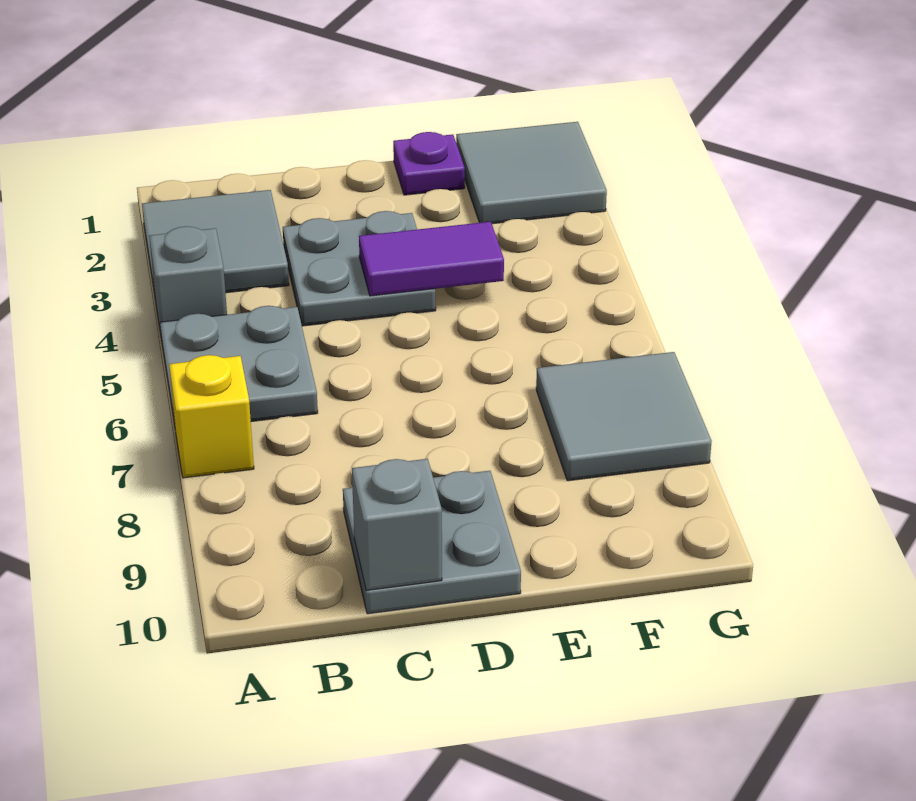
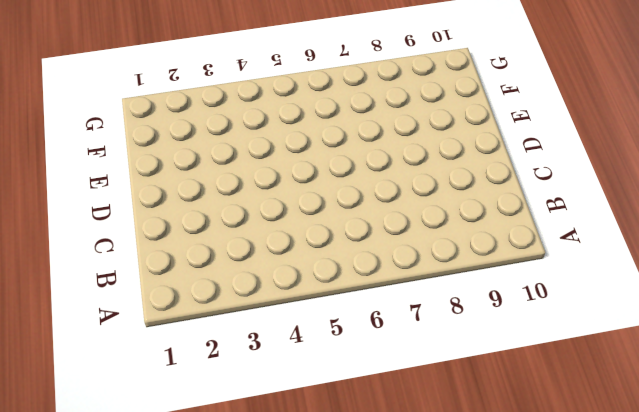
none -> grey 2x2 tile [142,190,289,294]
none -> grey 1x1 brick [149,226,227,333]

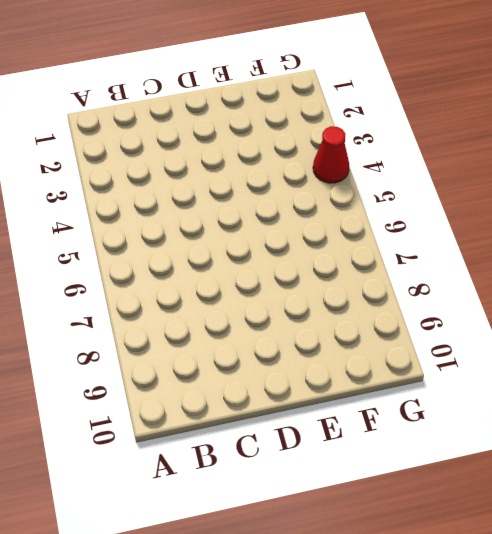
red 1x1 cone [313,126,349,183] -> none
none -> grey 2x2 tile [142,190,289,294]
none -> grey 1x1 brick [149,226,227,333]

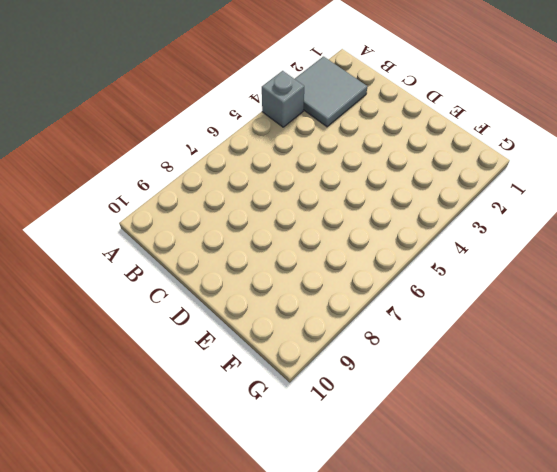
none -> grey 2x2 plate [160,306,318,424]
none -> yellow 1x1 brick [169,355,254,478]

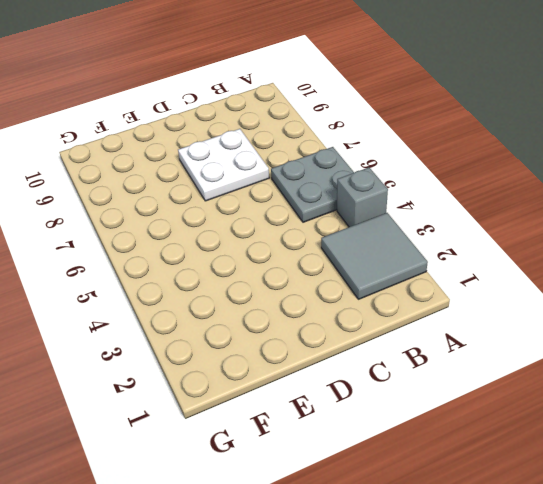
white 2x2 plate [178,129,269,201] -> none
none -> yellow 1x1 brick [169,355,254,478]
none -> grey 2x2 plate [283,211,436,326]

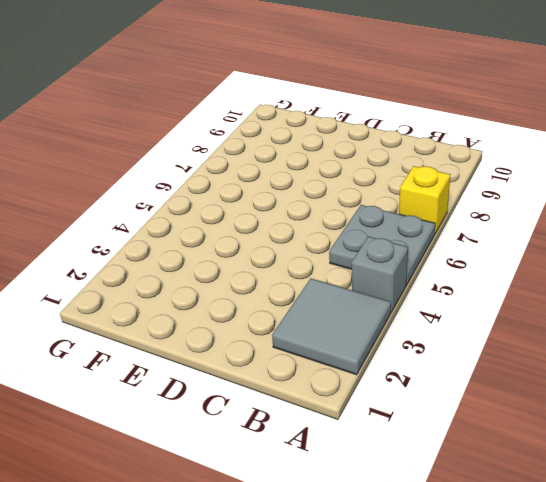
none -> grey 2x2 plate [283,211,436,326]
none -> grey 2x2 plate [343,471,521,614]

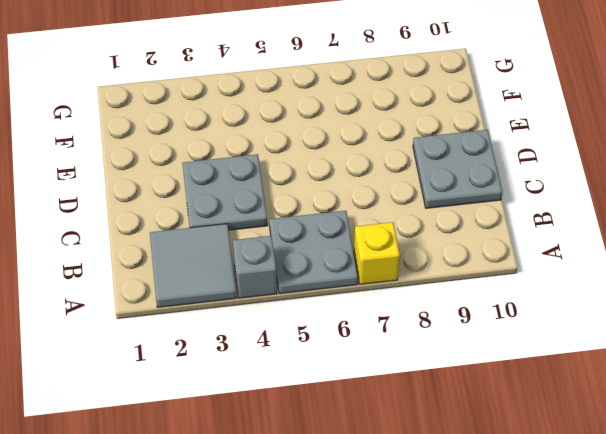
none -> purple 1x1 plate [393,132,465,195]
none -> grey 2x2 tile [456,122,607,224]

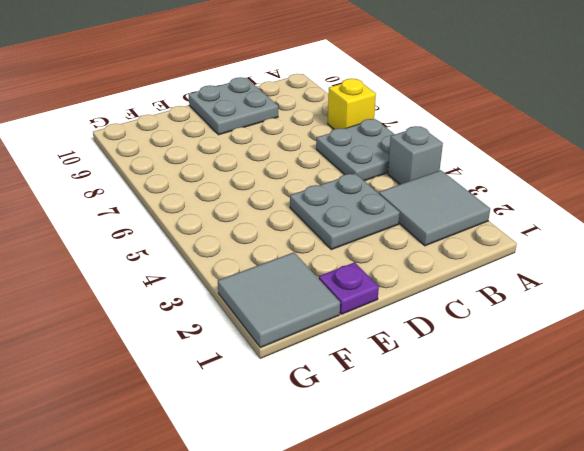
none -> grey 2x2 tile [536,352,712,481]
none -> grey 1x1 brick [352,459,442,590]

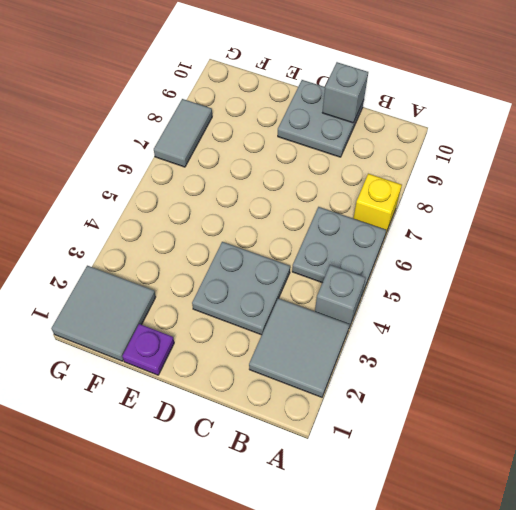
grey 1x2 tile [154,99,212,167] -> grey 2x2 tile [536,352,712,481]
none -> purple 1x2 tile [359,222,504,296]

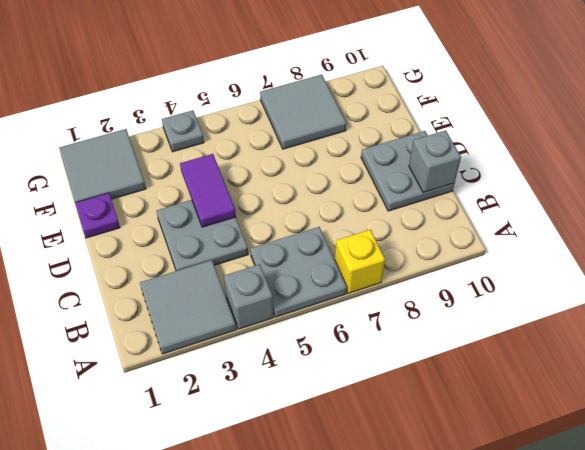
grey 1x1 plate [162,110,204,152] -> none

